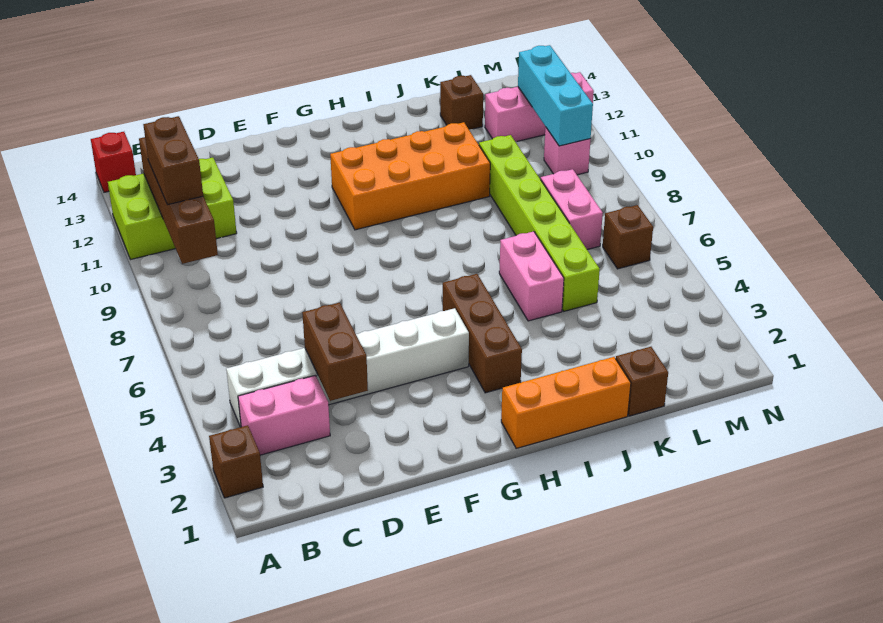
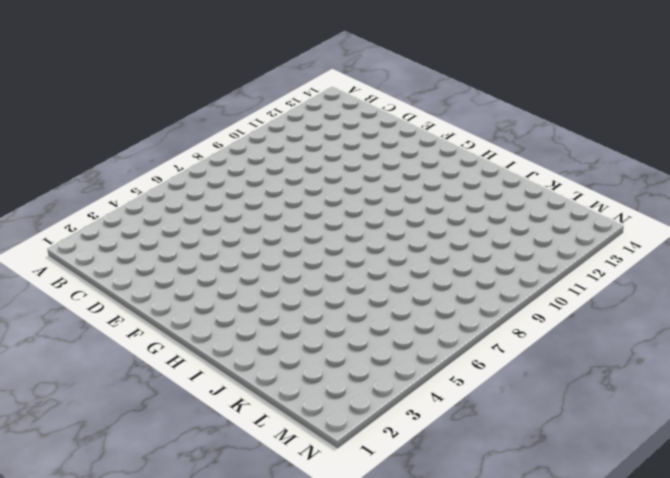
none -> brown 1x1 brick [209,425,263,498]
none -> lime 2x3 brick [108,158,237,259]
none -> red 1x1 brick [91,132,136,192]

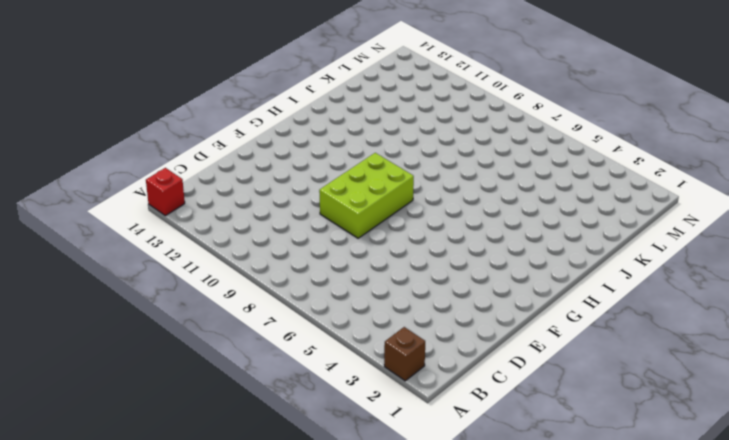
lime 2x3 brick [319,153,414,238] -> lime 2x3 brick moved to [108,158,237,259]
none -> pink 1x2 brick [238,375,330,455]
none -> white 1x6 brick [226,308,469,427]
none -> orange 2x4 brick [330,122,490,230]

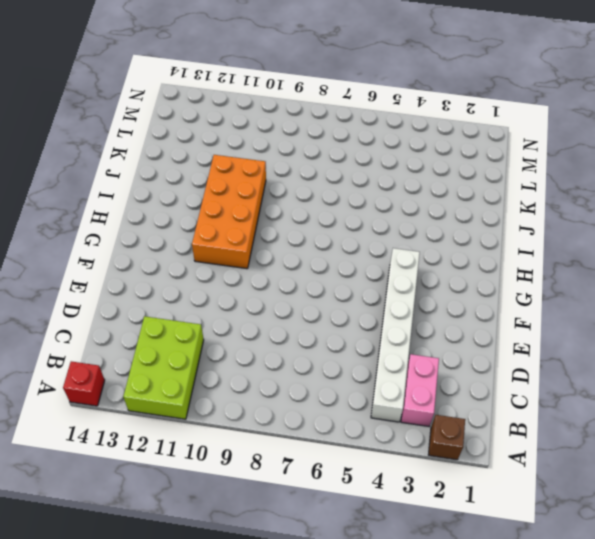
none -> orange 1x3 brick [501,357,631,448]
none -> brown 1x3 brick [443,274,522,393]
none -> pink 1x2 brick [499,231,564,321]

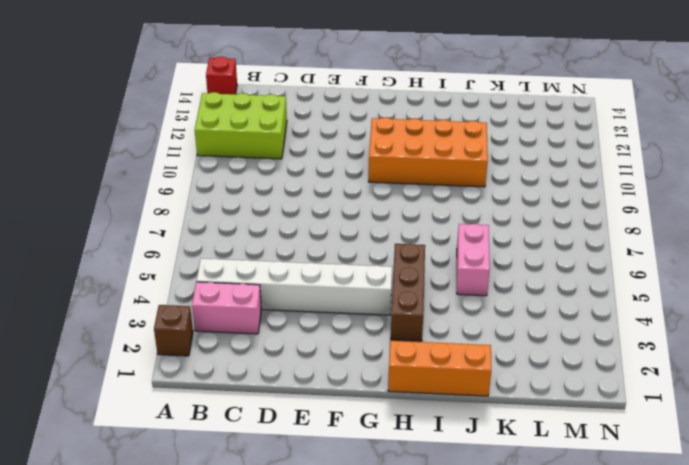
none -> brown 1x1 brick [616,347,668,416]
none -> lime 1x6 brick [479,135,600,311]
none -> brown 1x1 brick [440,75,483,130]

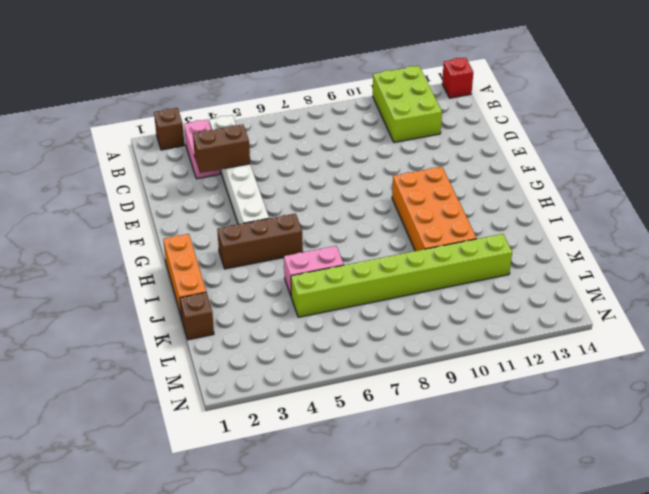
lime 1x8 brick [291,234,512,317] -> lime 1x6 brick [479,135,600,311]
none -> brown 1x1 brick [440,75,483,130]
none -> pink 1x2 brick [541,169,603,249]
none -> pink 1x3 brick [485,72,594,142]

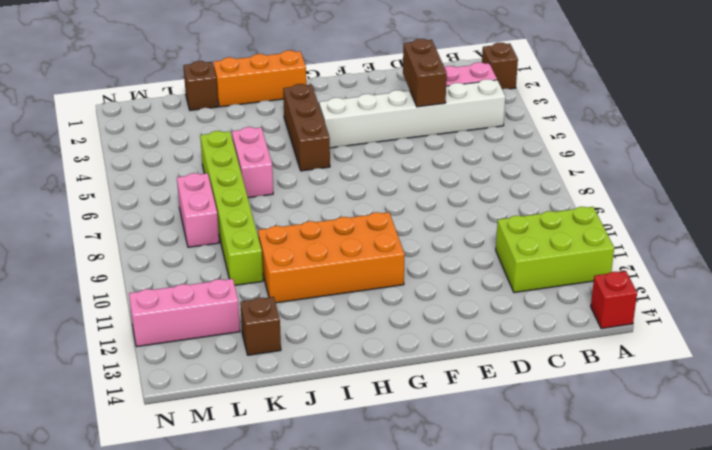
none -> brown 1x1 brick [603,205,653,269]
none -> pink 1x1 brick [544,127,591,175]
none -> brown 1x4 brick [139,137,218,264]

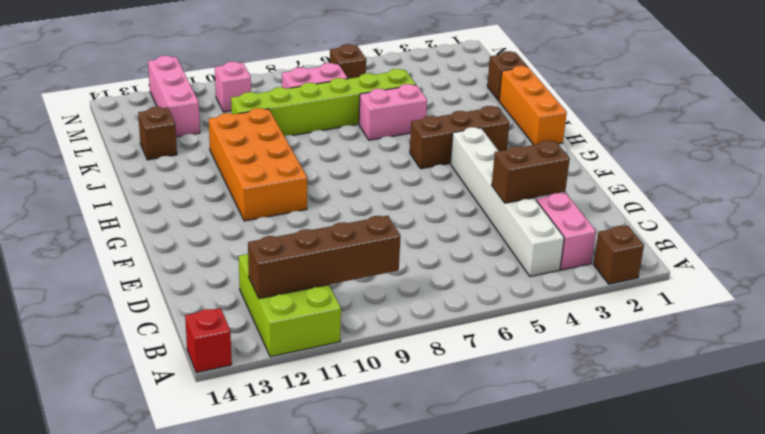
none -> cyan 1x3 brick [518,45,593,146]
none -> brown 1x2 brick [143,116,203,205]

